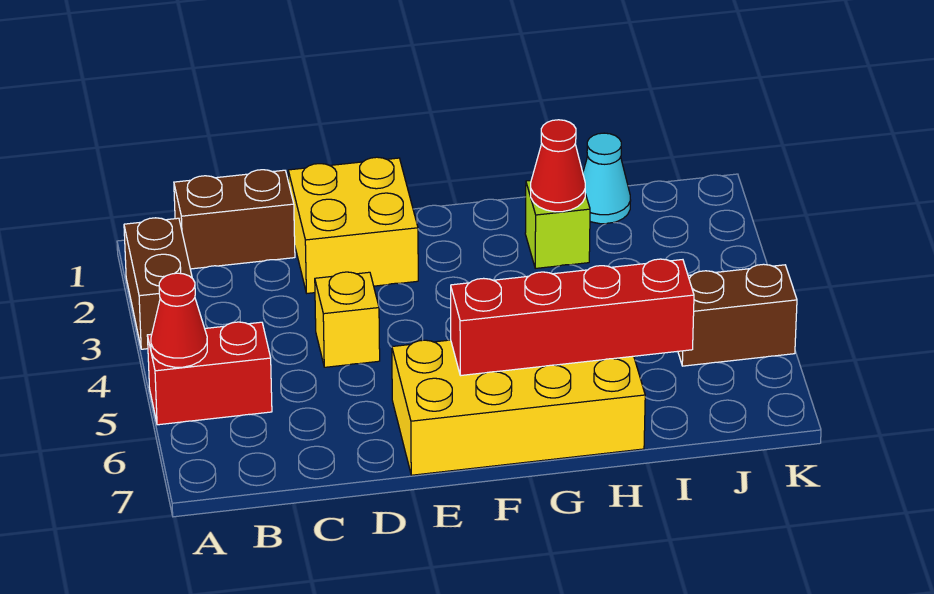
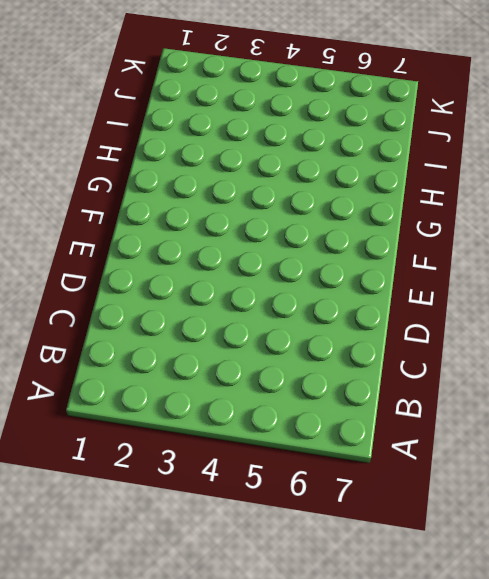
none -> brown 1x2 brick [124,218,192,349]
none -> red 1x2 brick [147,322,272,425]
none -> brown 1x2 brick [174,170,295,269]

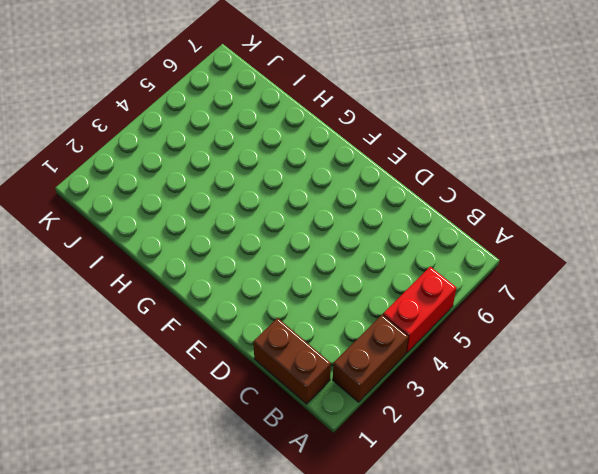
red 1x2 brick [383,267,457,353] -> red 1x2 brick turned to [147,322,272,425]
none -> yellow 2x2 brick [288,157,418,293]
none -> yellow 1x1 brick [315,272,380,367]
none -> yellow 2x4 brick [392,340,645,475]

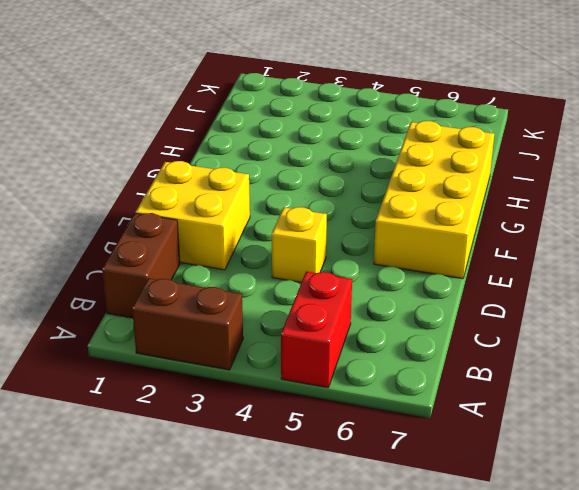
none -> lime 1x1 brick [525,180,590,268]
none -> cyan 1x1 cone [583,133,631,224]
none -> brown 1x2 brick [678,264,797,366]

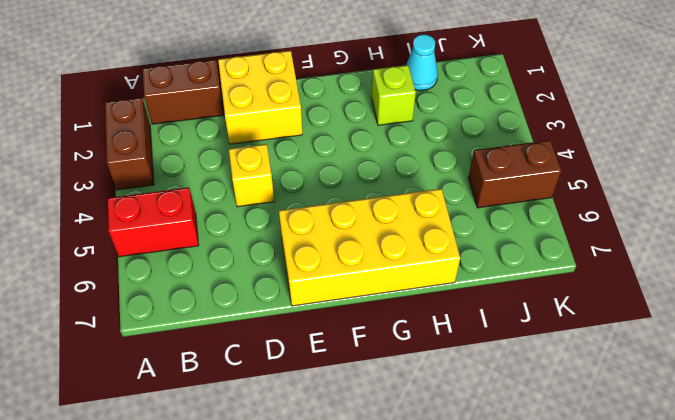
none -> red 1x1 cone [151,273,207,367]
none -> red 1x4 brick [451,259,694,376]
none -> red 1x1 cone [531,120,585,212]

